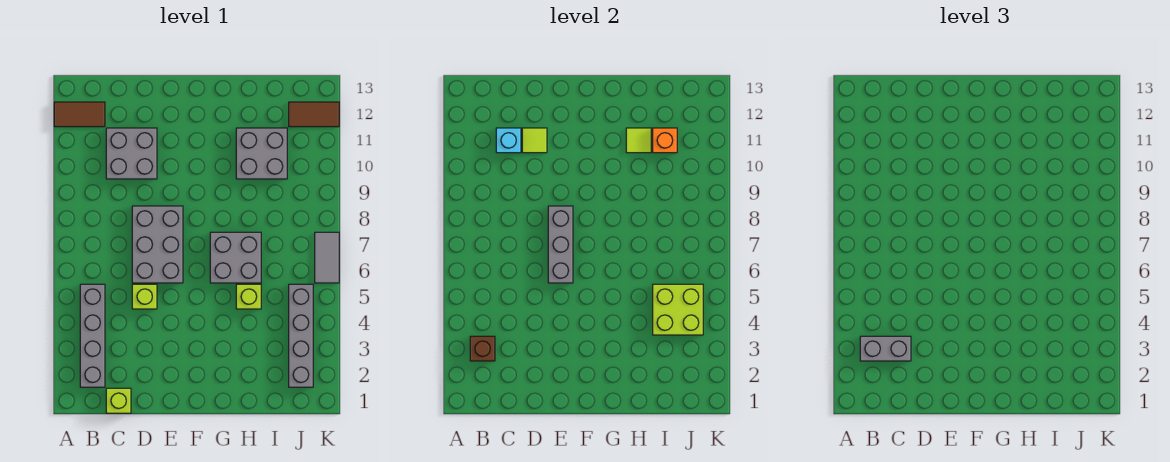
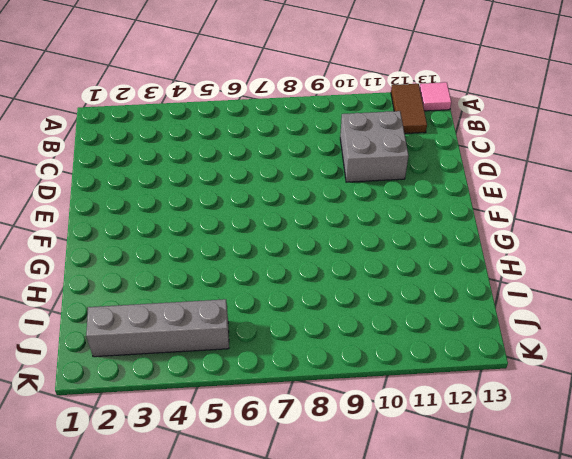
pink 1x1 tile [420,82,451,111] -> none
none -> grey 1x4 brick [80,284,105,387]
none -> lime 1x1 brick [106,388,131,413]
none -> lime 1x1 brick [132,284,157,309]

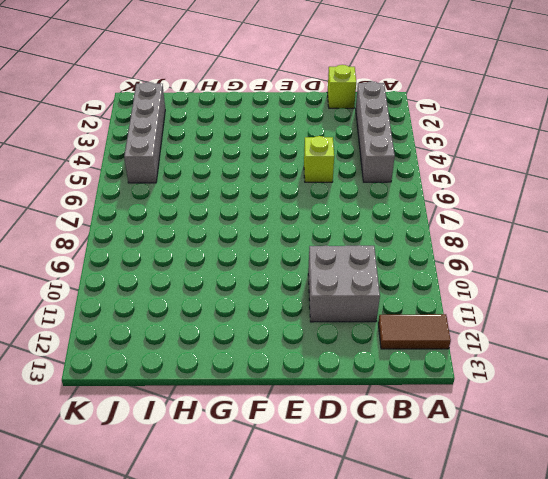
none -> grey 2x3 brick [132,206,183,283]
none -> grey 2x2 brick [210,232,261,283]
none -> lime 1x1 brick [236,284,261,309]

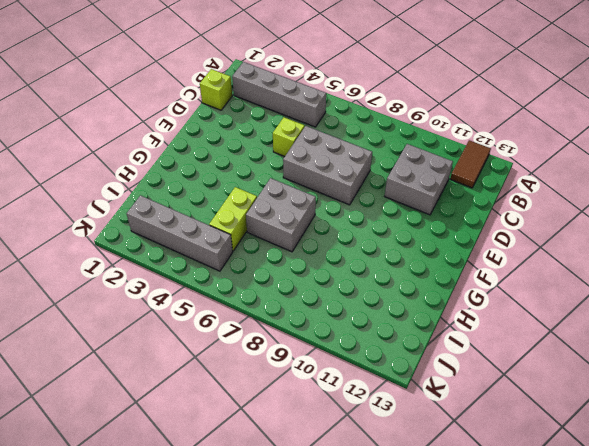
lime 1x2 brick [209,187,257,251] -> lime 1x1 brick [236,284,261,309]
none -> grey 2x2 brick [236,128,287,179]
none -> brown 1x2 tile [289,102,339,127]
none -> grey 1x2 tile [315,232,339,283]

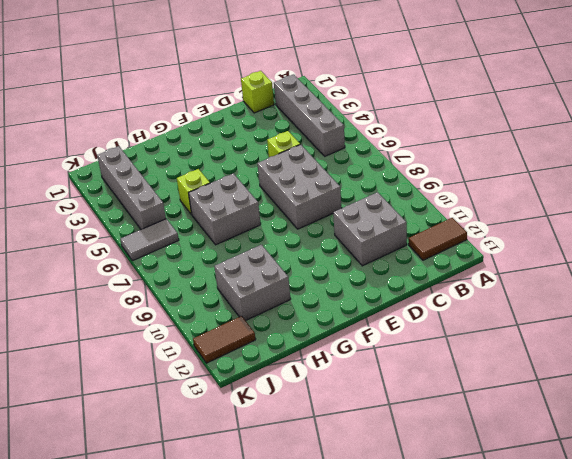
grey 1x2 tile [120,219,179,261] -> grey 1x2 tile turned to [315,232,339,283]
none -> brown 1x1 brick [470,336,495,361]
none -> cyan 1x1 brick [496,128,521,153]
none -> lime 1x1 tile [522,128,547,153]

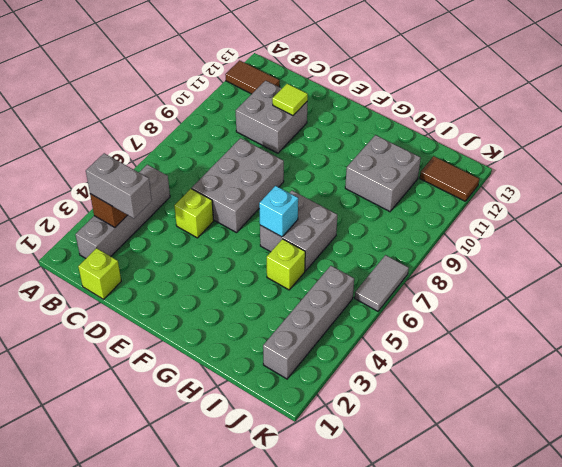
cyan 1x1 brick [259,186,298,237] -> cyan 1x1 brick moved to [496,128,521,153]
none -> grey 1x3 brick [548,206,573,283]
none -> lime 1x1 tile [626,128,651,153]
none -> lime 2x2 brick [653,284,703,335]

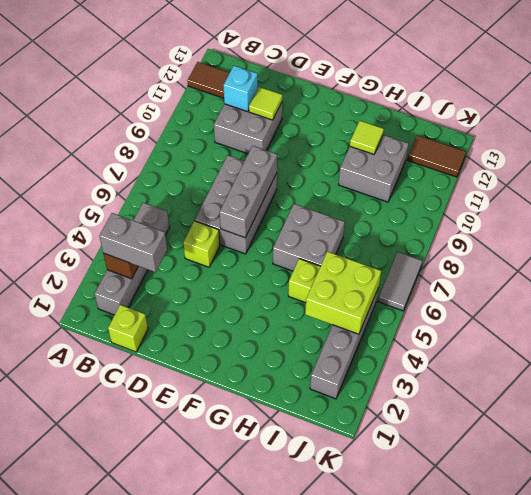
none -> orange 1x1 brick [653,128,677,153]

